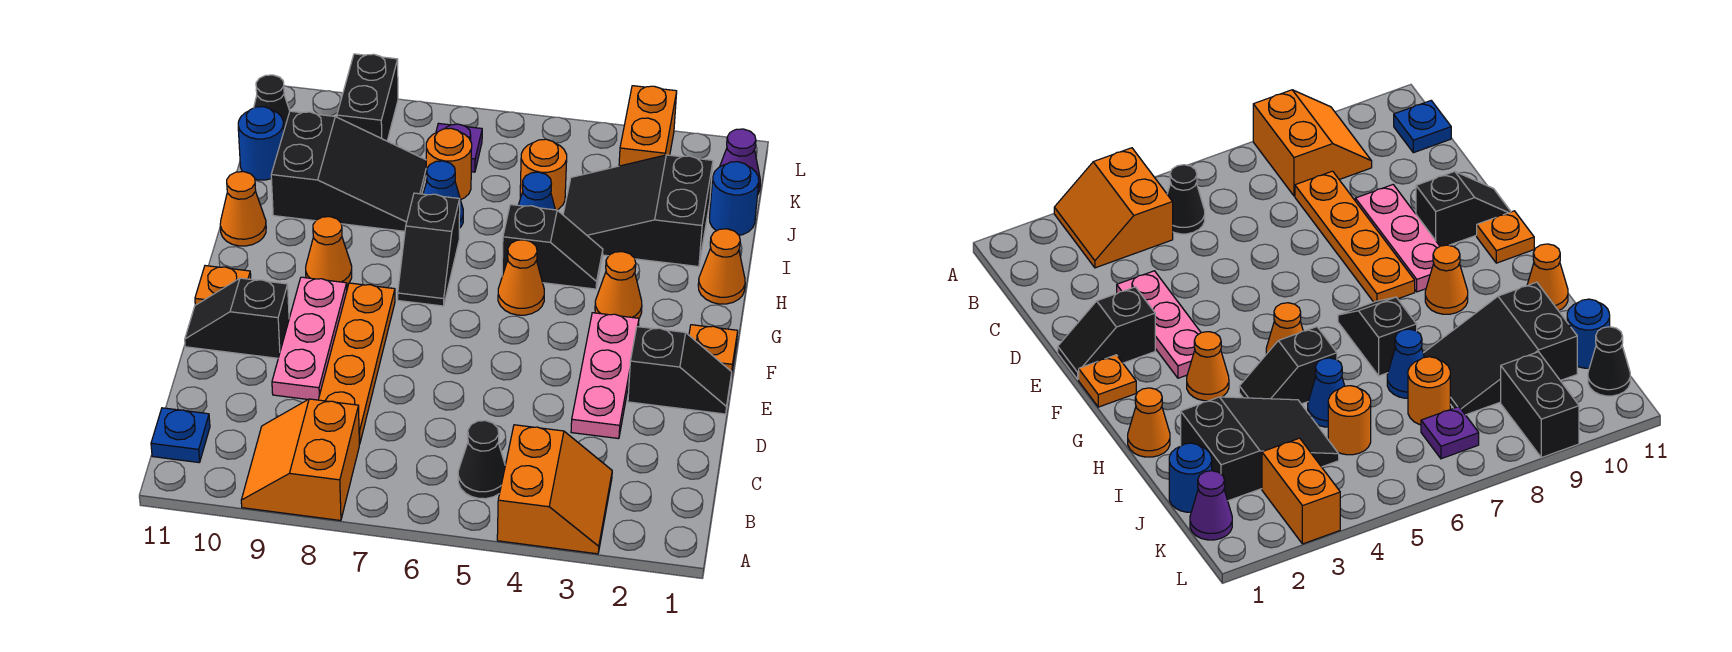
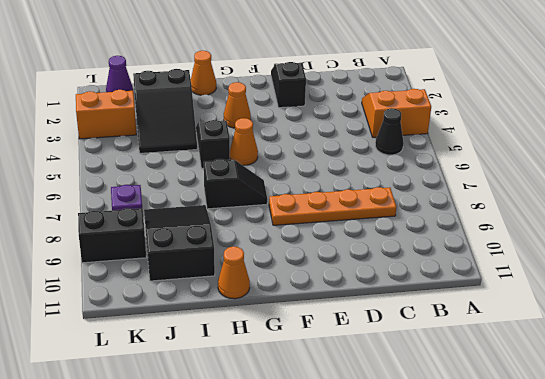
none -> orange 2x2 slope [241,399,359,520]
none -> blue 1x1 plate [151,408,210,463]
none -> pink 1x3 plate [571,313,639,439]
none -> pink 1x3 plate [272,277,347,400]

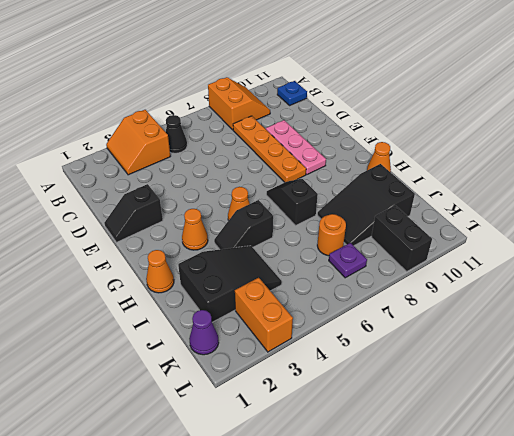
none -> pink 1x3 plate [571,313,639,439]
none -> black 1x2 slope [185,278,289,358]
none -> orange 1x1 plate [689,325,738,376]
none -> orange 1x1 plate [195,266,251,305]

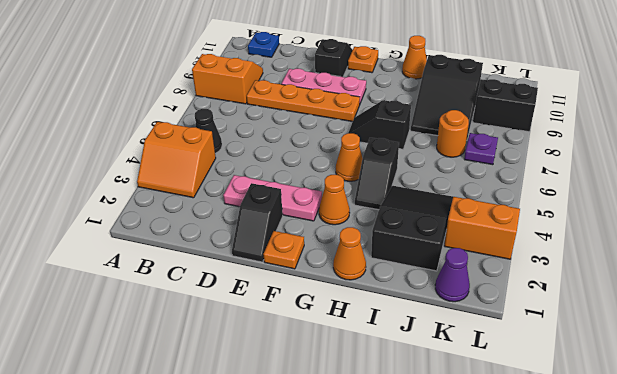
none -> orange 1x1 cone [306,217,352,284]
none -> blue 1x1 cone [519,172,555,210]
none -> blue 1x1 cone [423,161,463,228]
none -> blue 1x1 round brick [710,162,759,235]

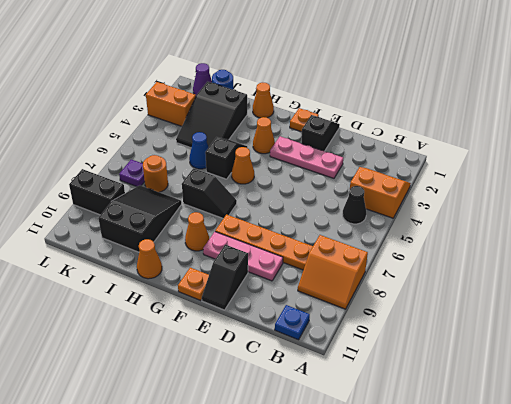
none -> blue 1x1 cone [423,161,463,228]
none -> orange 1x1 round brick [520,139,567,210]
none -> blue 1x1 round brick [238,107,284,180]
none -> black 1x1 cone [254,75,290,129]

